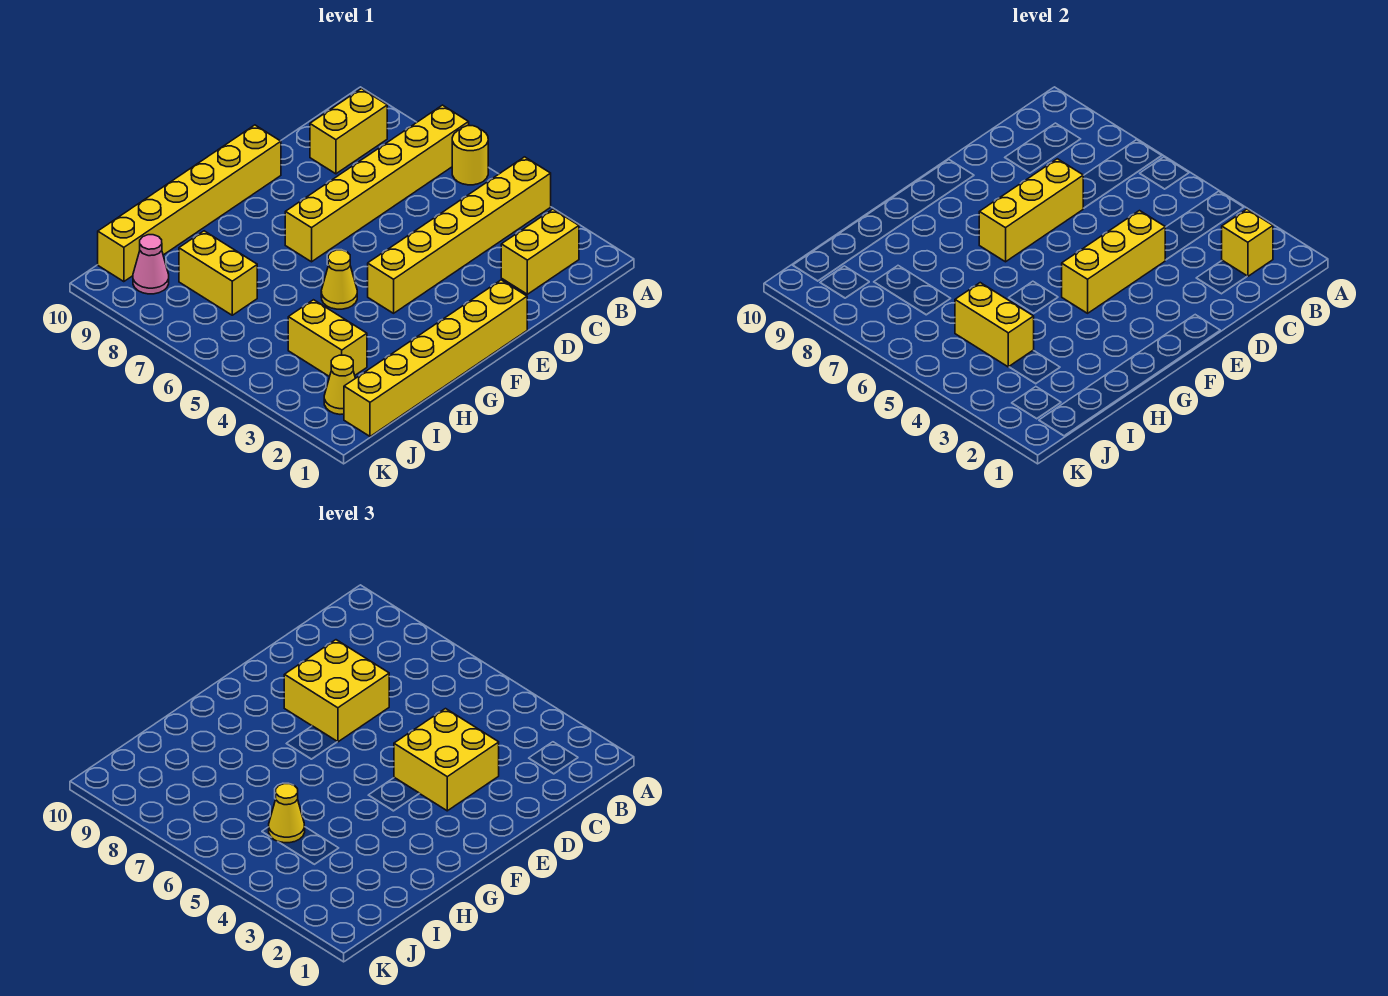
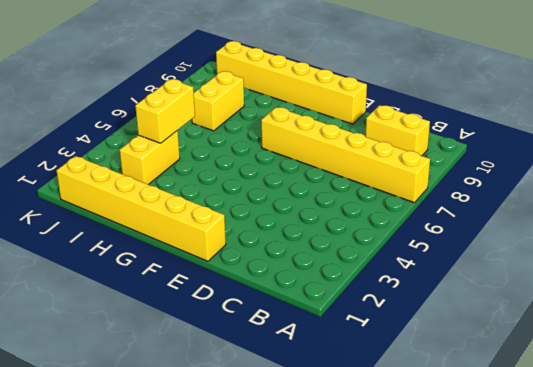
none -> yellow 1x6 brick [368,157,551,313]
none -> yellow 1x1 round brick [452,126,488,185]
none -> yellow 1x2 brick [501,209,579,294]

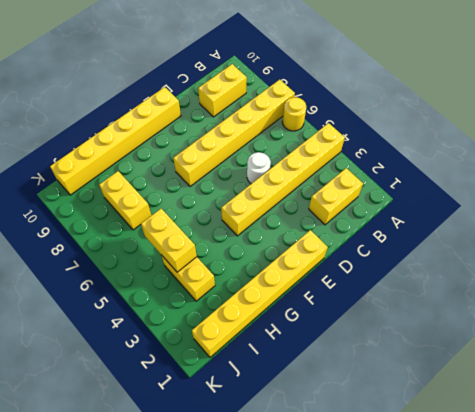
white 1x1 round brick [247,152,271,184] -> none
none -> yellow 1x1 cone [321,250,357,309]
none -> yellow 1x1 cone [324,355,355,414]
none -> pink 1x1 cone [133,235,169,294]

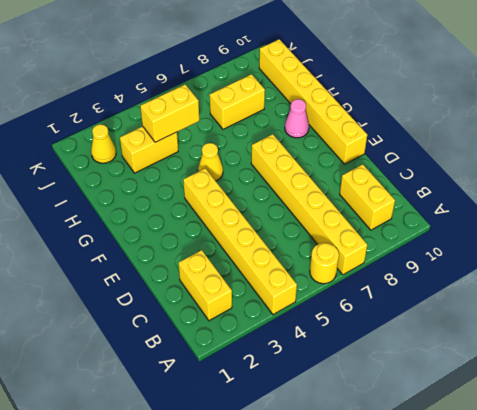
pink 1x1 cone [285,99,309,138] -> pink 1x1 cone moved to [133,235,169,294]
none -> yellow 1x6 brick [344,280,527,436]
none -> yellow 1x1 brick [1222,209,1273,276]
none -> yellow 1x3 brick [1062,211,1165,313]

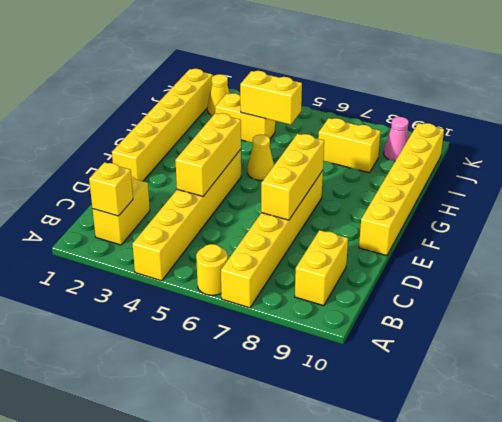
none -> yellow 2x2 brick [394,709,499,811]
none -> yellow 2x2 brick [284,640,389,742]
none -> yellow 1x1 cone [269,784,305,843]

